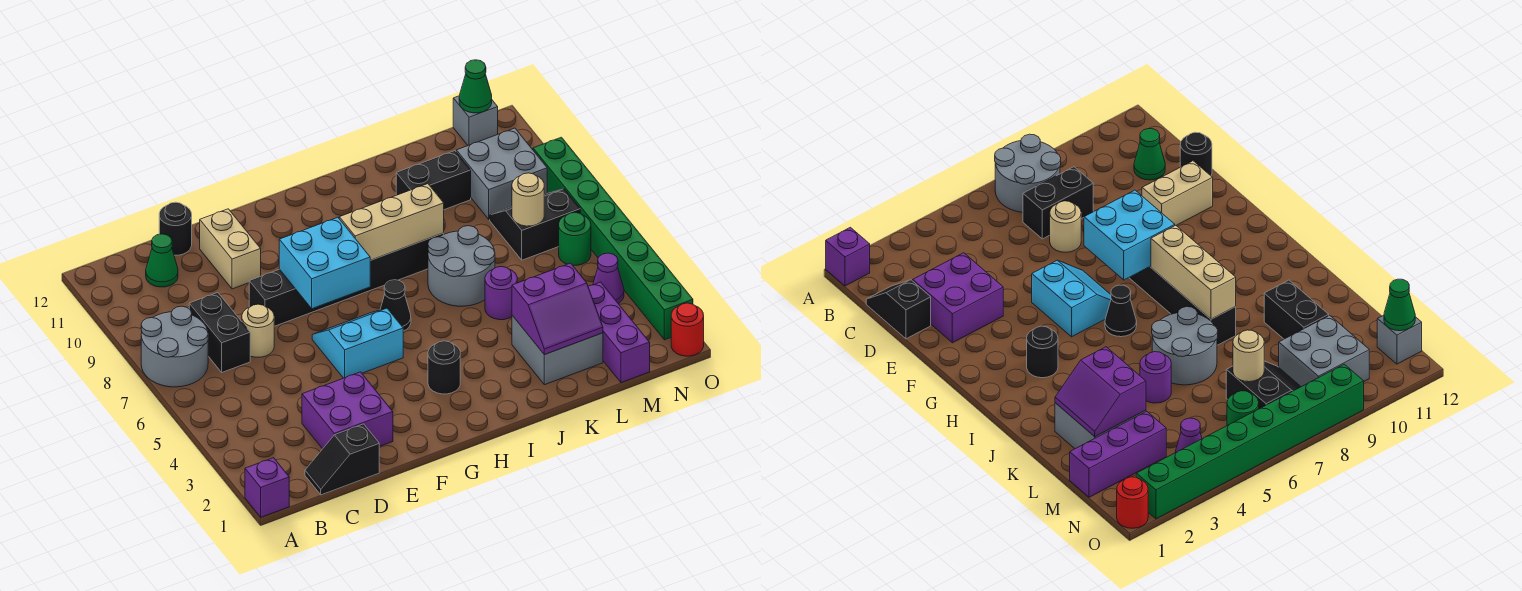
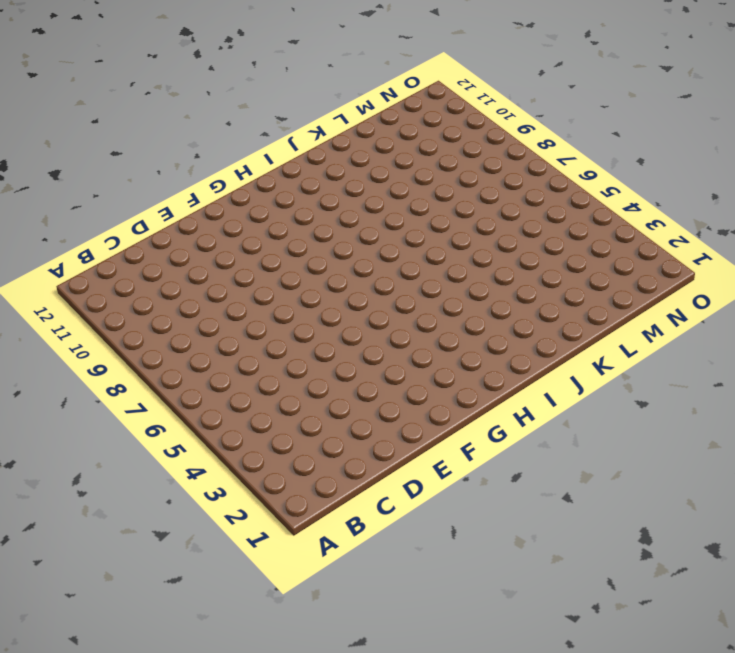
none -> purple 1x1 brick [245,458,289,517]
none -> grey 2x2 round brick [141,306,208,387]
none -> black 1x2 slope [305,424,379,495]
none -> black 1x2 brick [189,293,250,372]

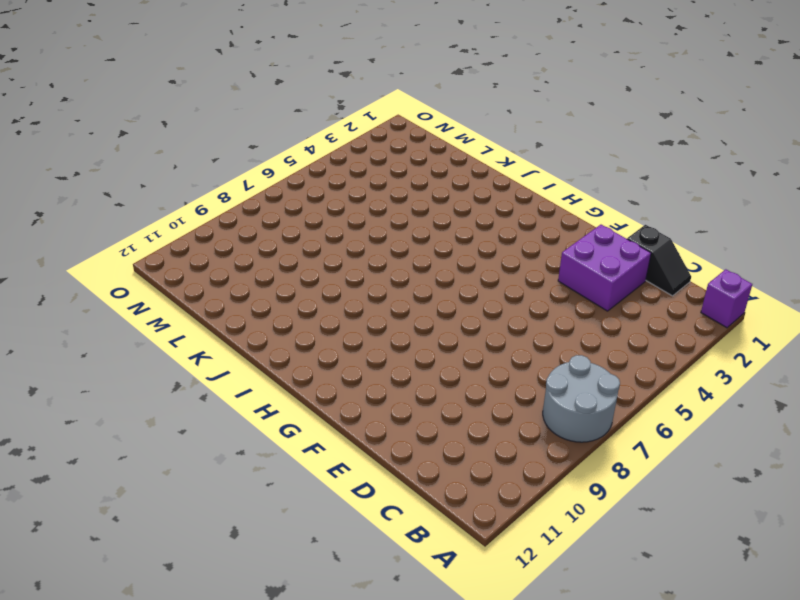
none -> black 1x2 brick [189,293,250,372]
none -> green 1x1 cone [146,234,178,287]
none -> tan 1x1 round brick [242,304,274,357]
none -> black 1x1 round brick [159,202,192,255]

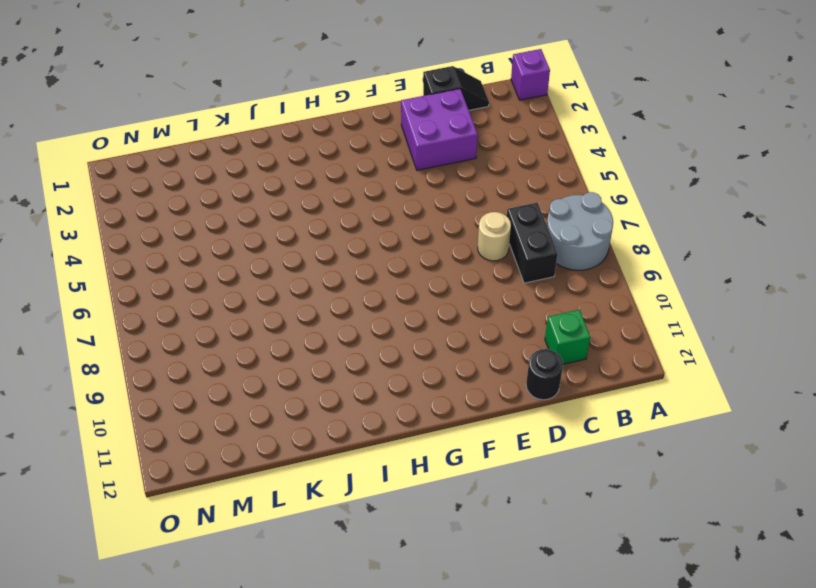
green 1x1 brick [545,310,590,364] -> green 1x1 cone [146,234,178,287]
none -> black 1x6 brick [249,233,444,326]
none -> tan 1x2 brick [200,209,261,289]
none -> cyan 2x2 slope [312,308,403,378]
none -> black 1x1 round brick [428,341,460,394]

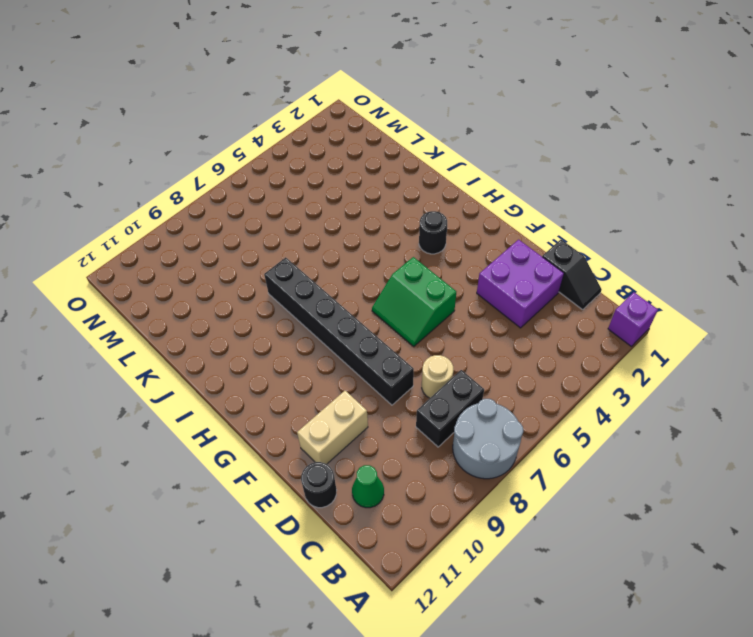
green 2x2 slope [372,257,456,346] -> cyan 2x2 slope [312,308,403,378]
none -> black 1x1 cone [380,280,411,331]
none -> grey 2x2 round brick [428,226,495,306]
none -> grey 2x2 brick [512,315,603,385]
none -> purple 1x1 round brick [485,266,517,320]

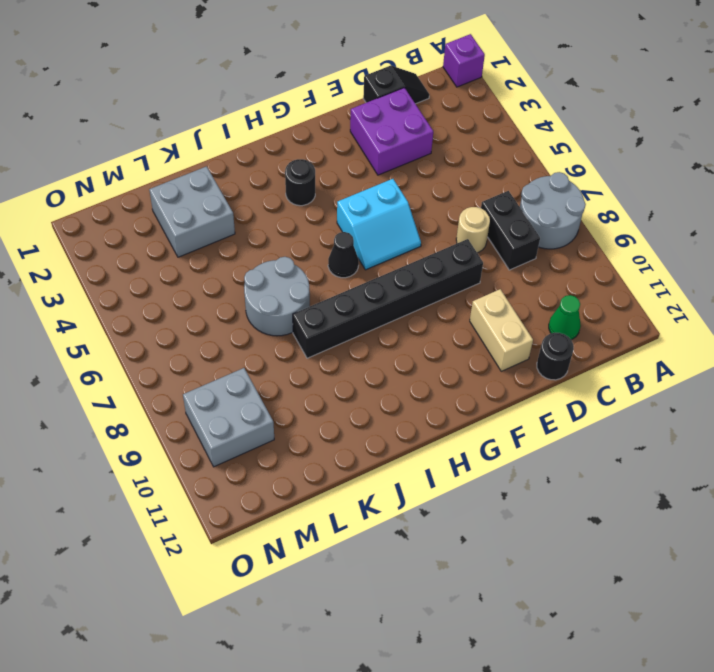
none -> purple 1x1 round brick [485,266,517,320]
none -> black 1x2 brick [396,151,471,210]
none -> purple 1x3 brick [588,282,650,383]
none -> black 2x2 slope [490,189,580,260]

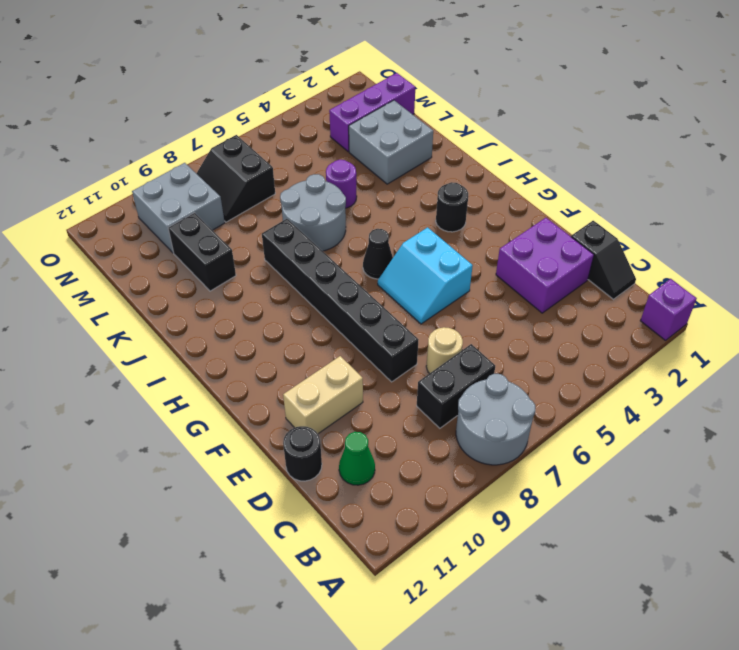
none -> purple 1x1 cone [593,253,624,304]
none -> green 1x1 round brick [559,212,591,266]
none -> grey 1x1 brick [453,96,498,145]
none -> red 1x1 round brick [671,303,704,356]

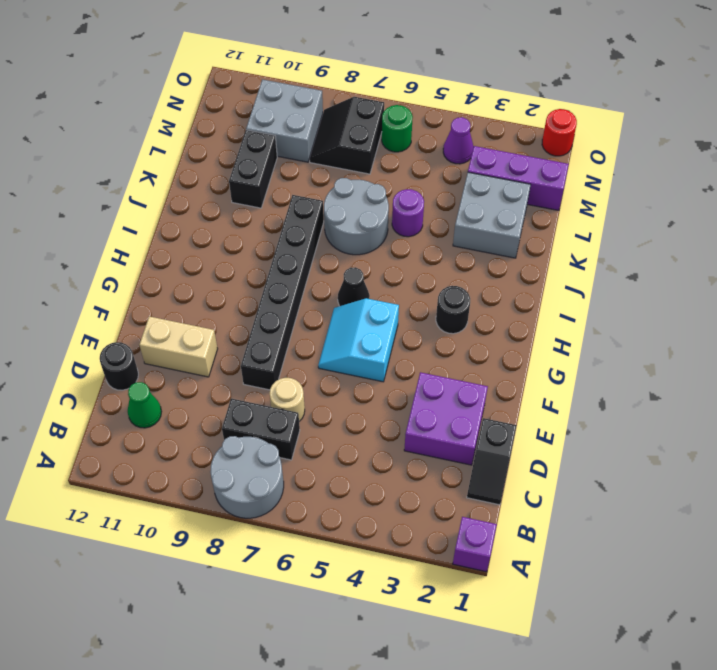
none -> grey 1x1 brick [453,96,498,145]
none -> green 1x8 brick [533,137,693,340]
none -> cyan 2x2 brick [279,217,370,309]
none -> tan 1x3 brick [339,184,444,260]

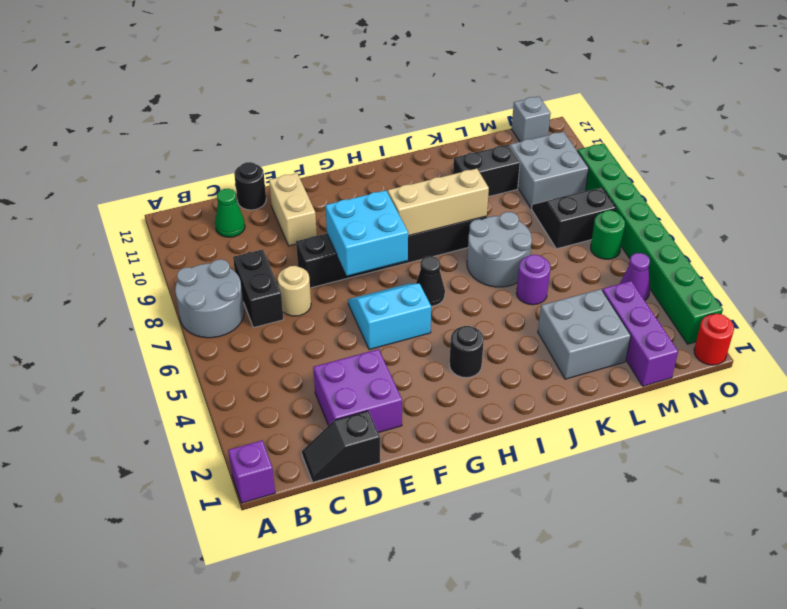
none -> purple 2x2 slope [512,263,603,355]
none -> tan 1x1 round brick [512,173,544,226]
none -> green 1x1 cone [459,60,492,113]

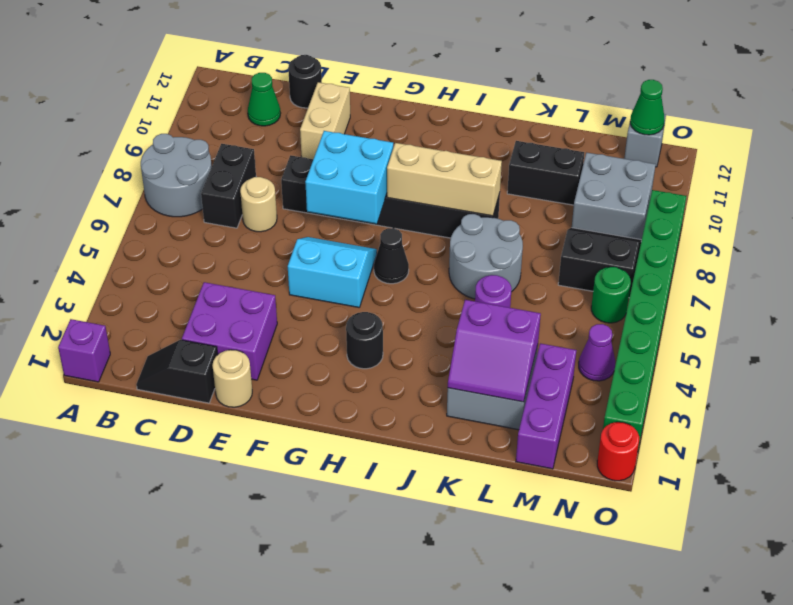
tan 1x1 round brick [212,350,252,407] -> tan 1x1 round brick moved to [512,173,544,226]

